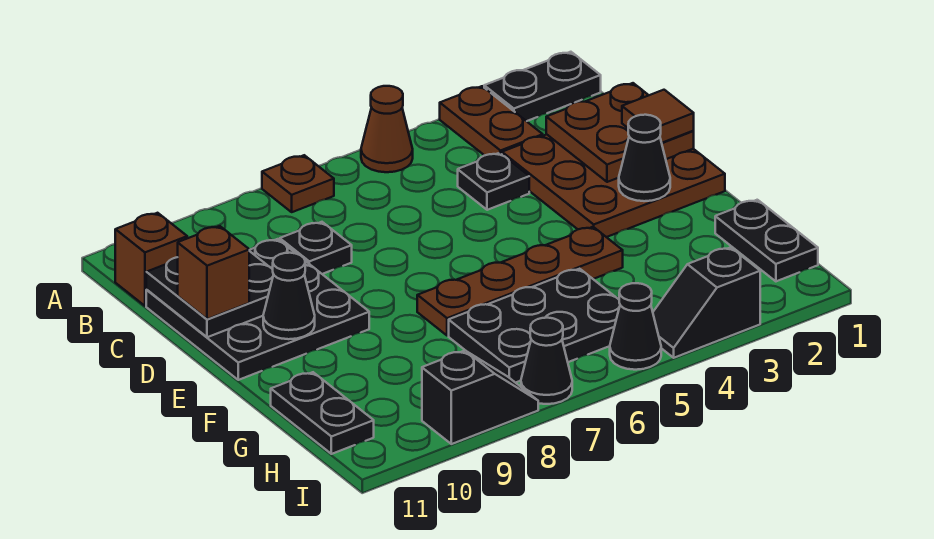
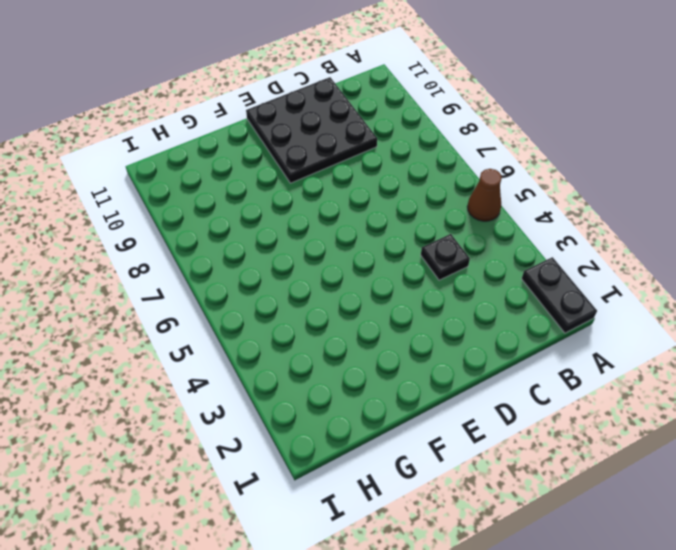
none -> brown 1x2 plate [440,86,543,155]
none -> brown 1x1 plate [262,155,334,212]
none -> brown 1x1 brick [115,213,187,306]

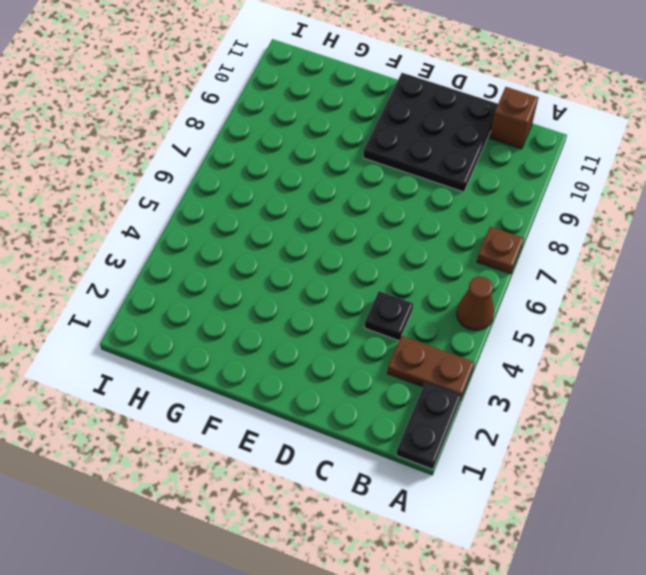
none -> brown 3x3 plate [502,135,725,237]
none -> black 1x1 plate [280,222,352,274]
none -> brown 1x4 plate [417,227,623,336]

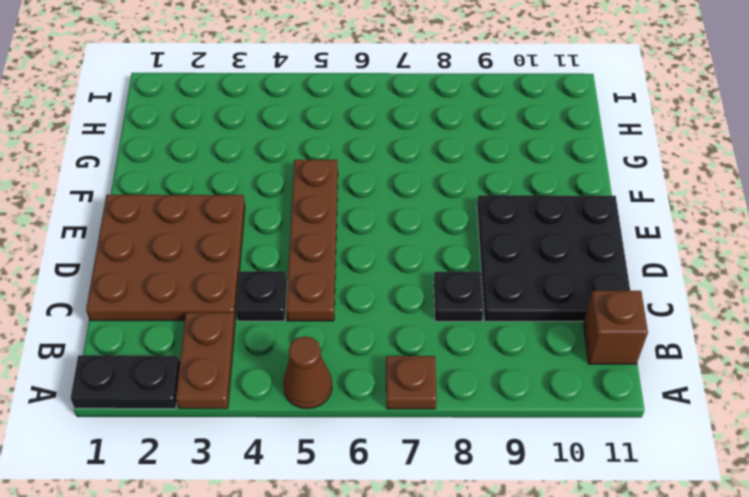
brown 1x4 plate [286,159,338,321] -> brown 1x4 plate turned to [417,227,623,336]
none -> black 1x2 plate [715,200,818,281]
none -> black 2x3 plate [449,269,620,383]
none -> black 1x2 plate [271,372,374,454]

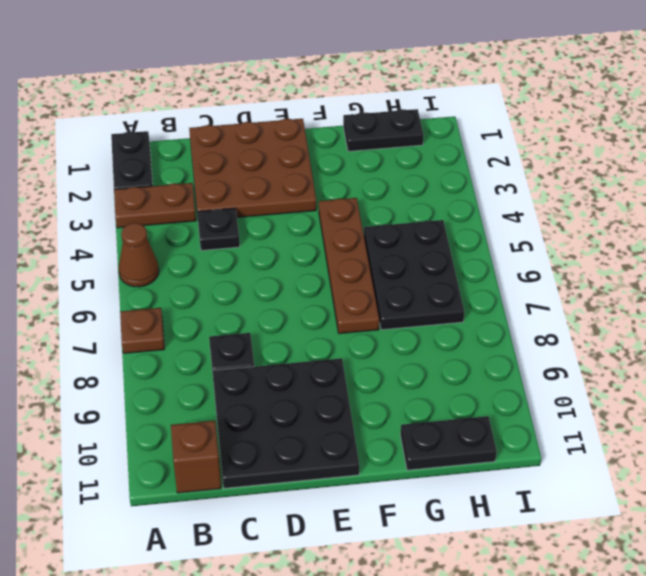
none -> black 1x2 slope [653,247,760,358]
none -> black 1x1 cone [610,283,661,370]
none -> black 1x1 cone [521,318,572,404]

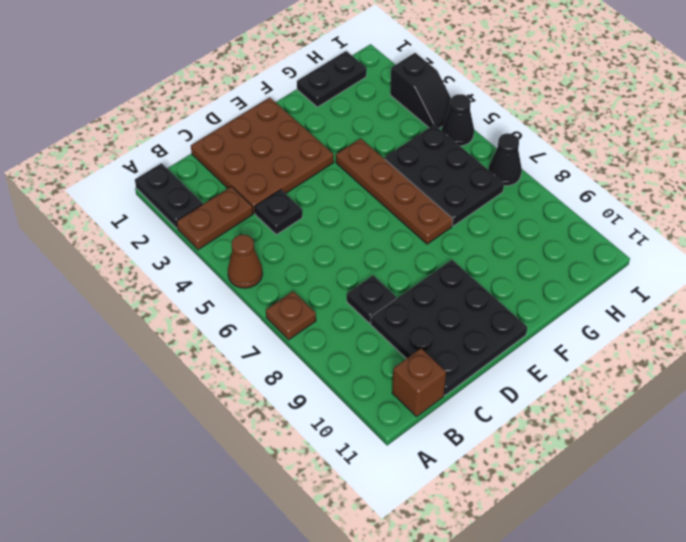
none -> black 1x2 plate [271,372,374,454]
none -> black 1x2 slope [422,351,538,444]
none -> brown 2x2 plate [546,83,694,182]

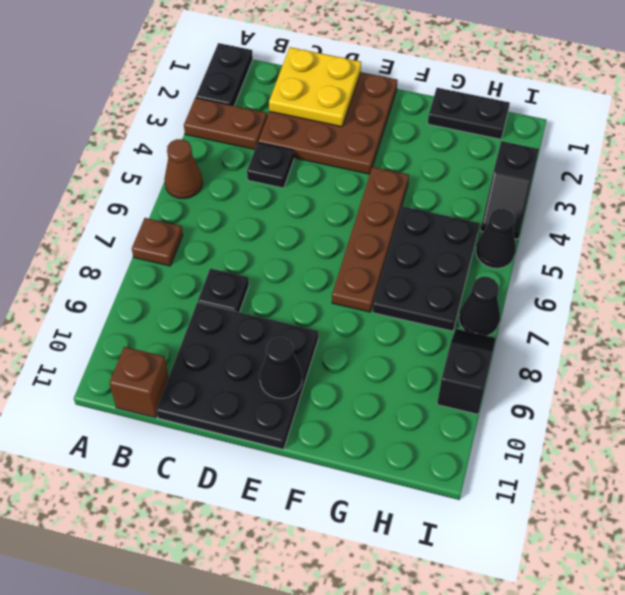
yellow 2x2 plate [269,47,361,127] -> brown 2x2 plate [546,83,694,182]
none -> black 1x2 plate [271,372,374,454]
none -> black 2x2 plate [146,251,274,337]
none -> black 1x1 cone [619,115,670,201]

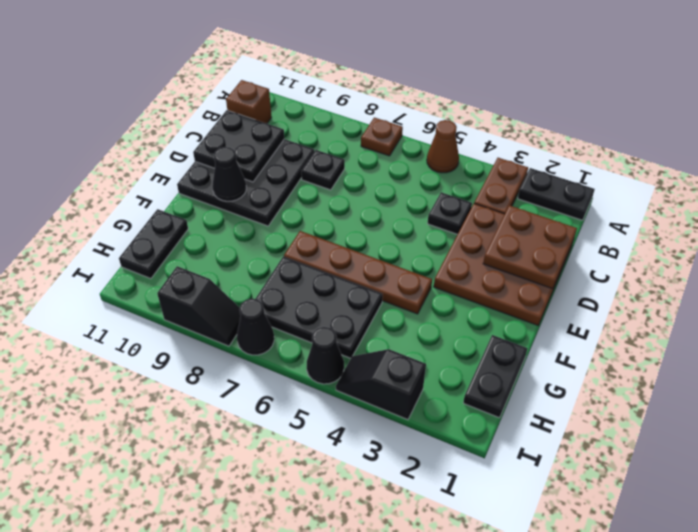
none -> black 1x1 cone [619,115,670,201]
none -> brown 1x1 tile [622,90,694,143]
none -> brown 1x1 brick [178,226,249,319]

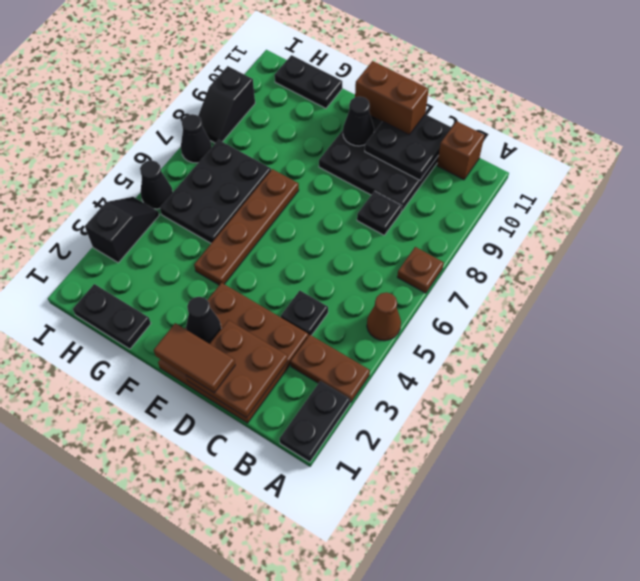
brown 1x2 tile [154,323,235,393] -> brown 1x1 tile [622,90,694,143]
brown 1x2 brick [355,61,429,135] -> brown 1x1 brick [178,226,249,319]

